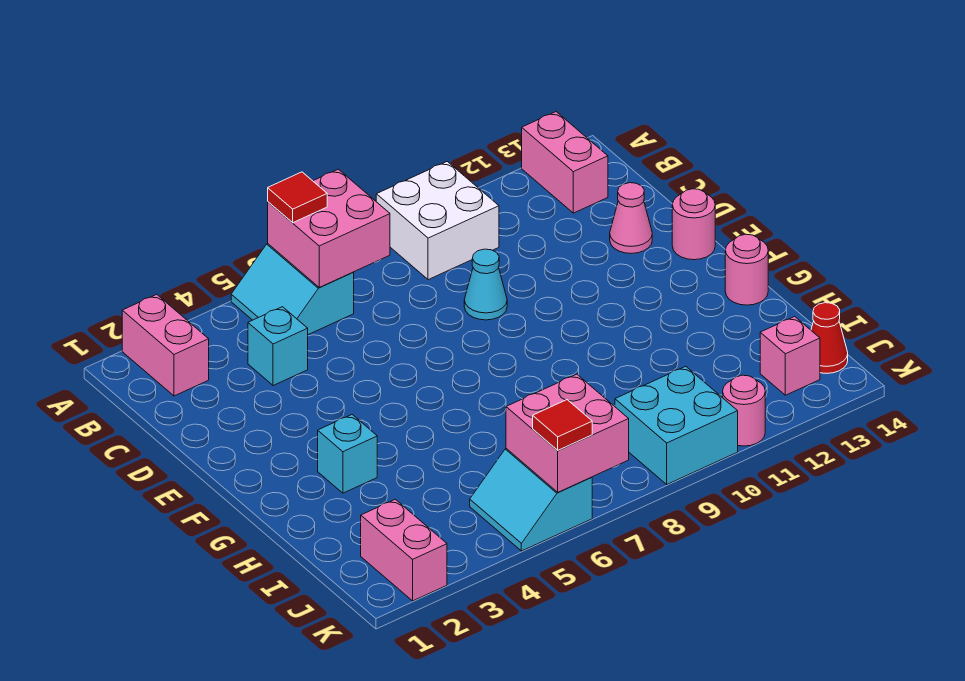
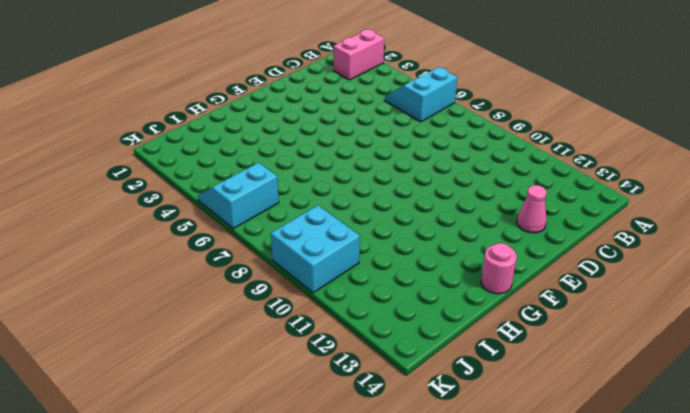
none -> white 2x2 brick [376,162,499,280]
none -> pink 1x2 brick [522,112,608,213]
none -> cyan 1x1 brick [248,307,308,386]

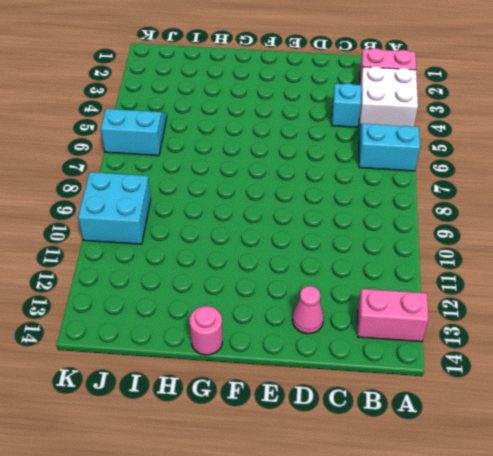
white 2x2 brick [359,66,418,127] -> white 2x2 brick moved to [376,162,499,280]
none -> cyan 1x1 cone [464,249,507,320]
none -> pink 1x1 round brick [672,189,715,260]
none -> cyan 1x1 brick [318,415,377,493]

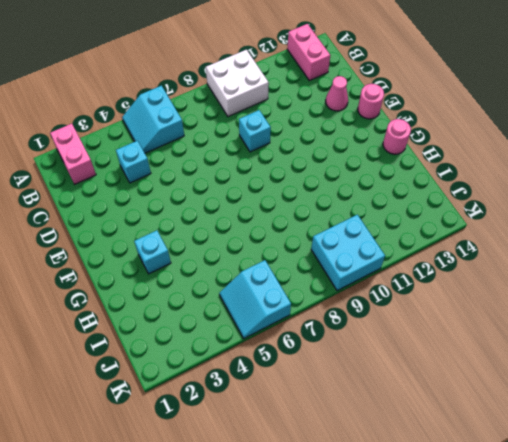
cyan 1x1 brick [239,110,271,152] -> cyan 1x1 cone [464,249,507,320]
none -> pink 1x2 brick [361,499,447,601]
none -> pink 1x1 brick [760,316,820,395]
none -> red 1x1 cone [811,303,848,373]

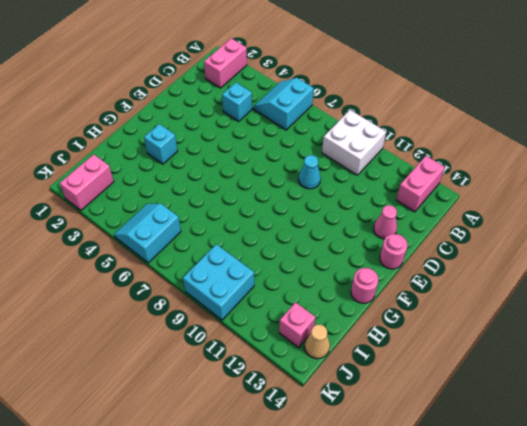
tan 1x1 cone [305,325,330,359] -> red 1x1 cone [811,303,848,373]
none -> pink 1x1 round brick [723,375,765,446]
none -> pink 2x2 brick [268,169,390,288]
none -> pink 2x2 brick [506,374,629,492]

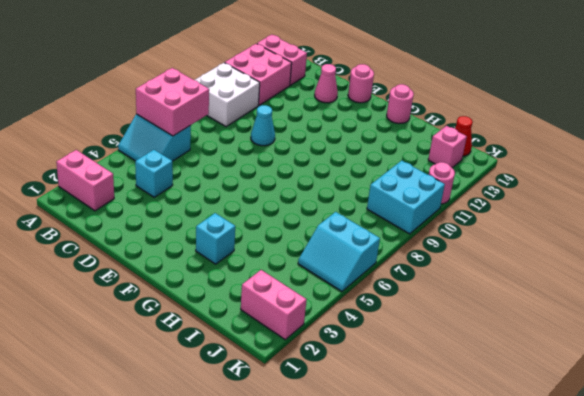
pink 2x2 brick [225,44,292,105] -> pink 2x2 brick moved to [506,374,629,492]
none -> red 1x1 tile [268,172,327,223]
none -> red 1x1 tile [533,400,592,450]

